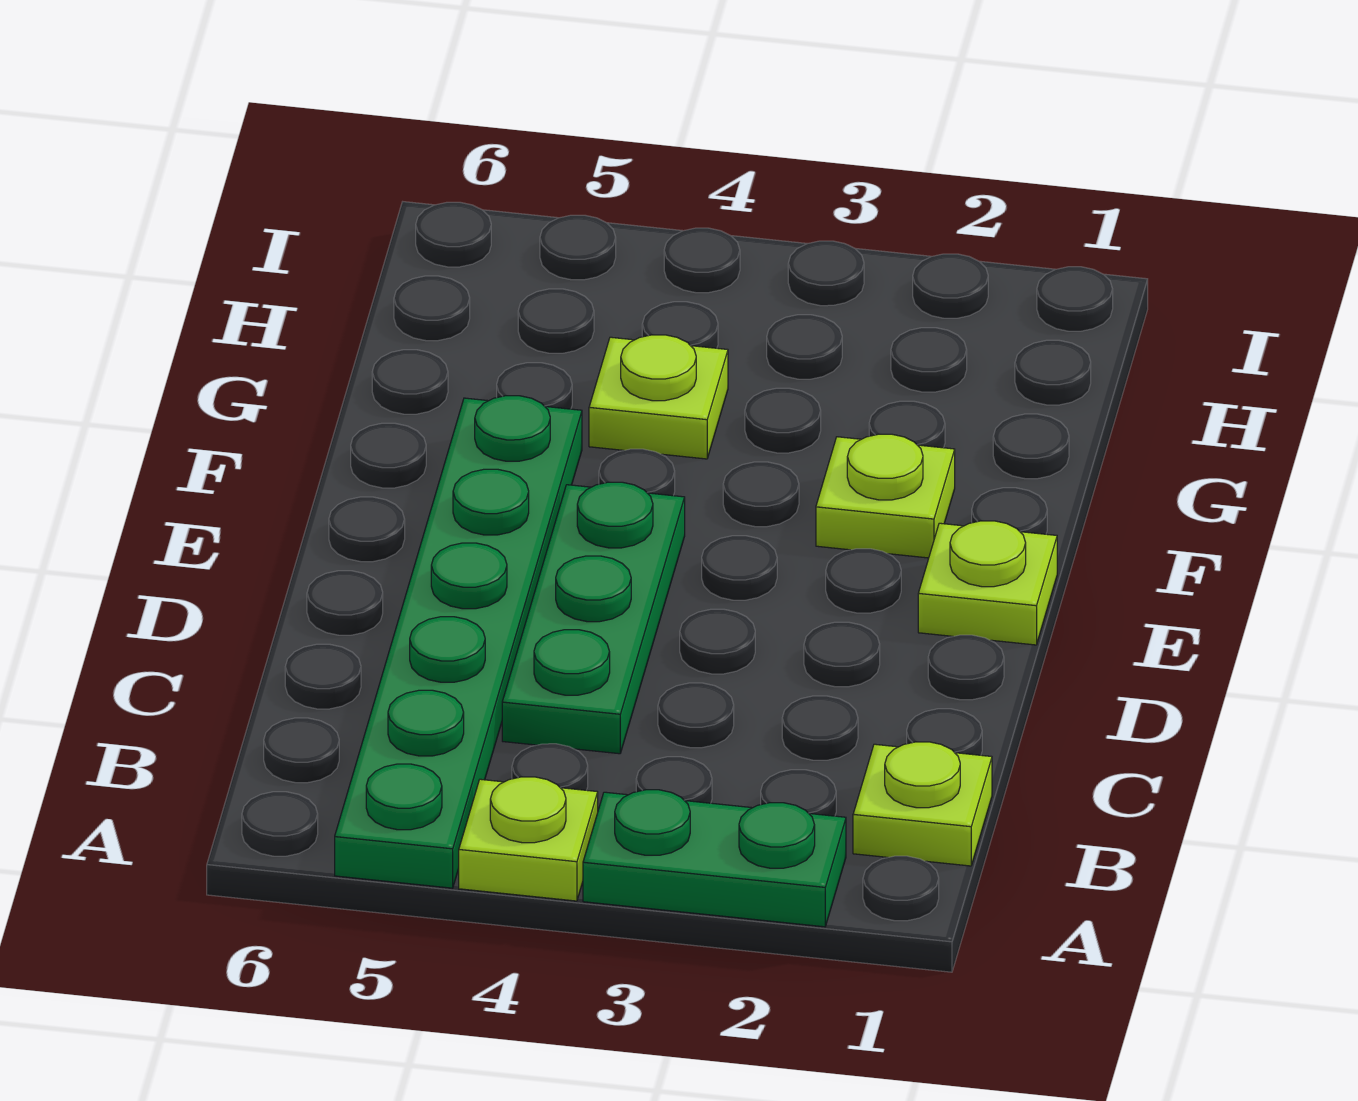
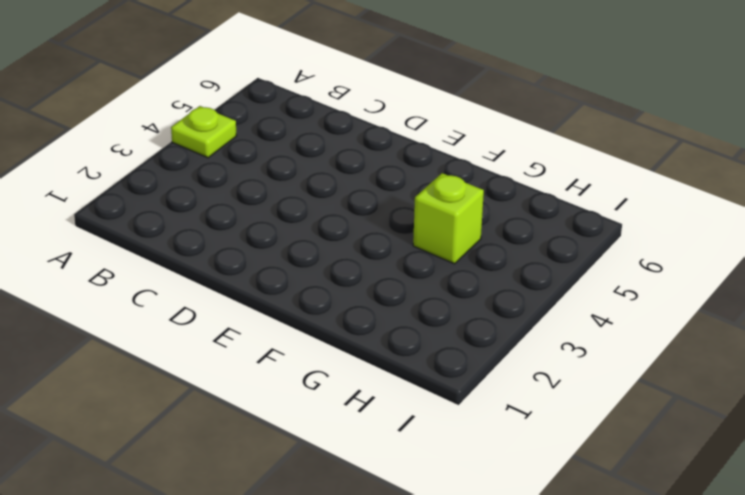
lime 1x1 brick [413,173,484,264] -> lime 1x1 plate [589,335,728,459]
none -> green 1x2 plate [583,790,846,927]
none -> green 1x6 plate [335,396,582,888]

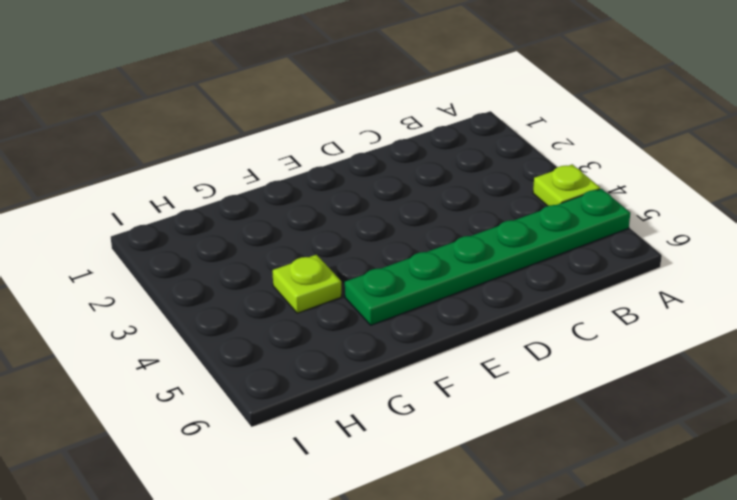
none -> green 1x2 plate [583,790,846,927]
none -> lime 1x1 plate [853,742,992,866]

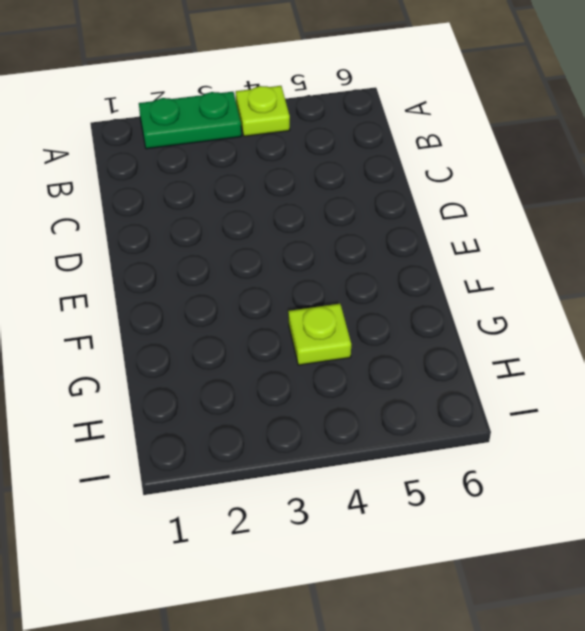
none -> green 1x6 plate [335,396,582,888]
none -> lime 1x1 plate [853,742,992,866]

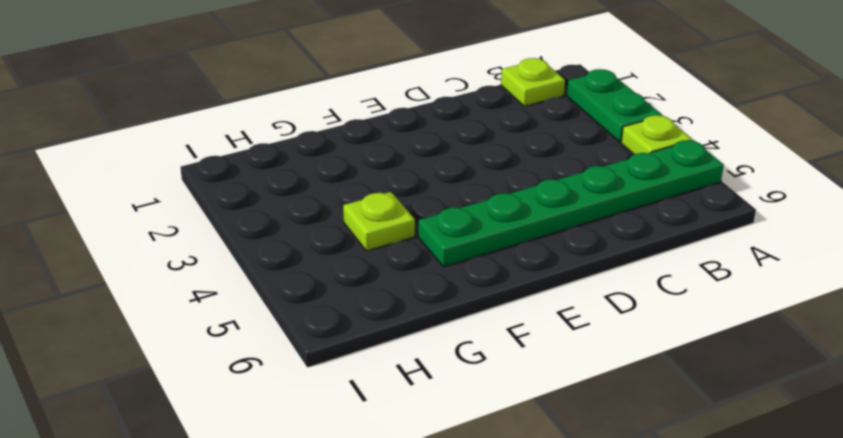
none -> green 1x3 plate [502,482,685,754]
none -> lime 1x1 plate [918,521,1057,645]

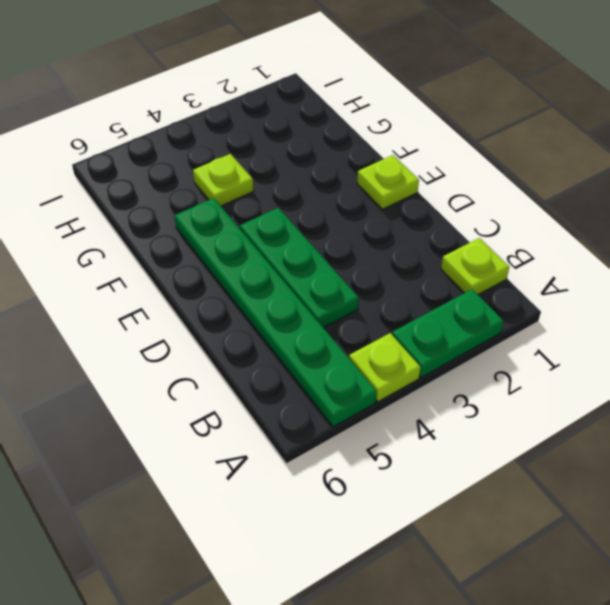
none -> lime 1x1 plate [816,434,955,558]

